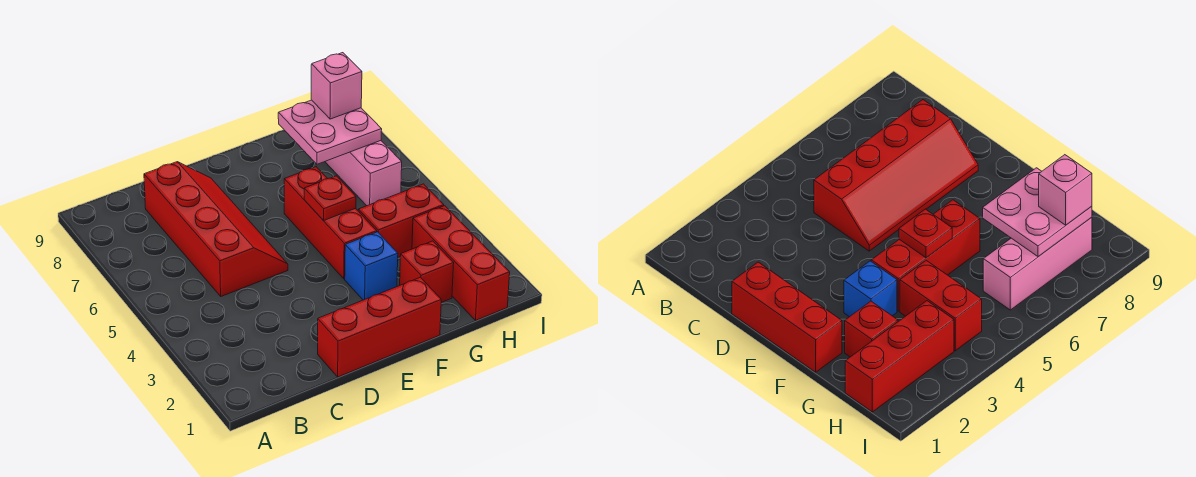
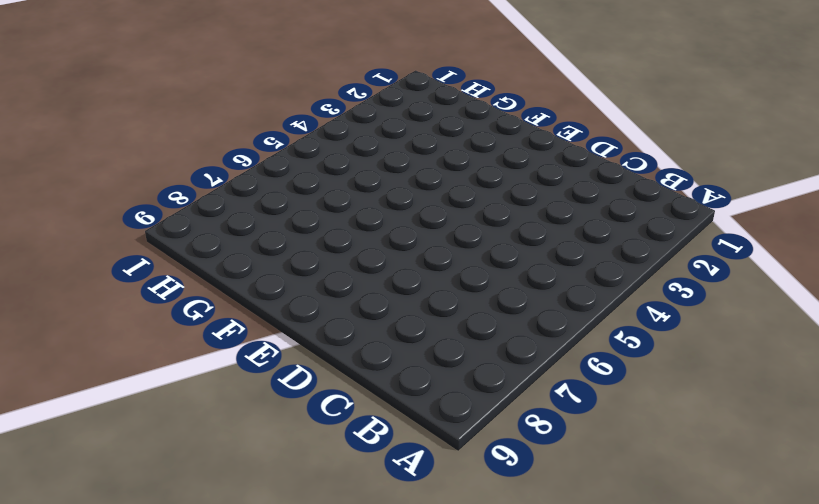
none -> red 2x4 slope [144,162,288,296]
none -> red 1x3 brick [318,277,441,377]

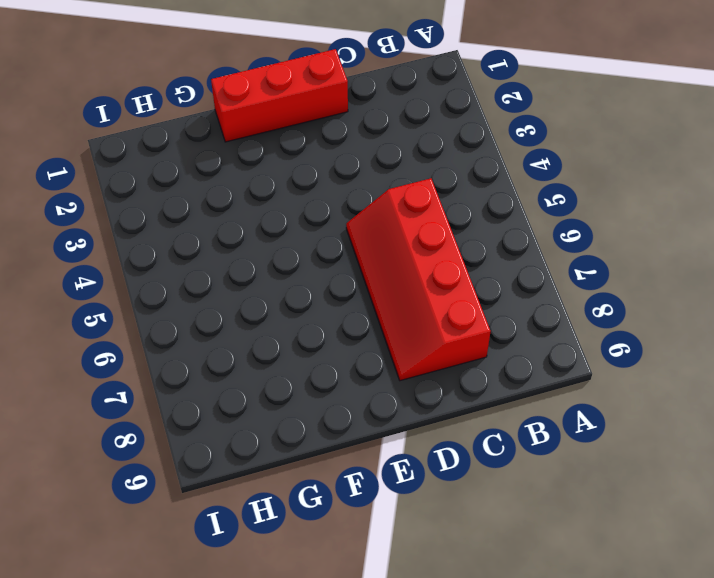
none -> blue 1x1 brick [345,232,398,300]
none -> red 1x3 brick [284,167,377,279]

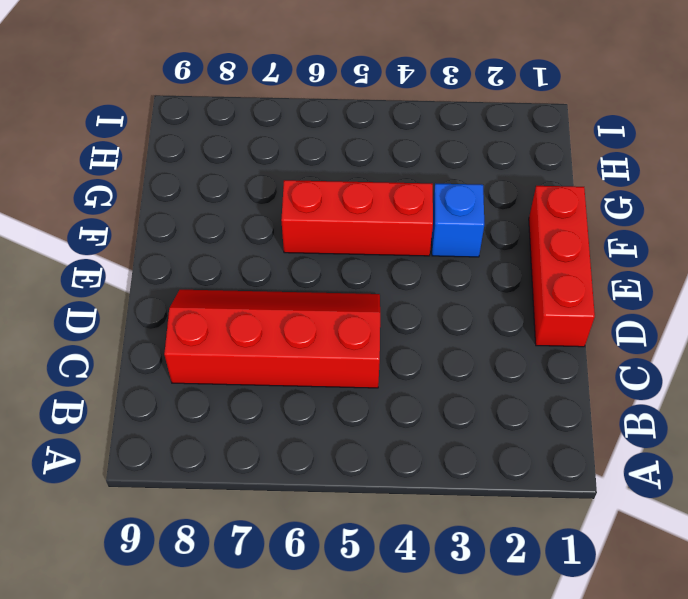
none -> red 1x1 brick [400,241,454,302]
none -> red 1x2 brick [358,184,444,257]

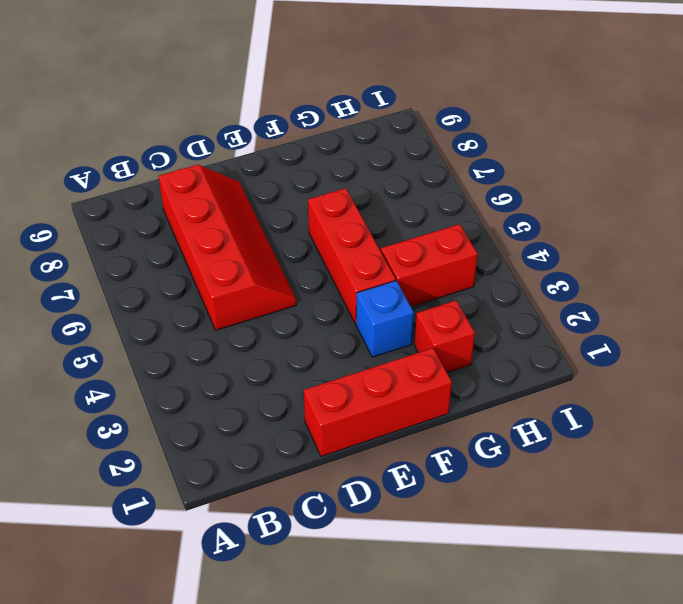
none -> red 1x3 brick [412,206,510,320]
none -> pink 1x3 brick [325,141,402,206]

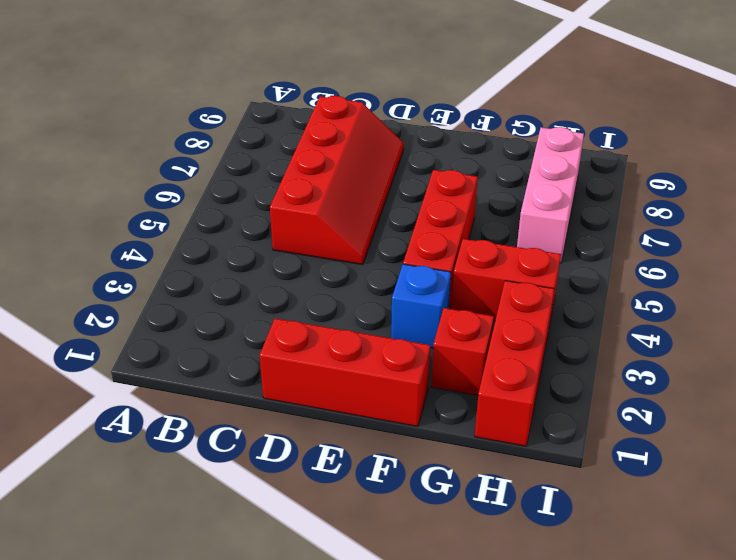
none -> red 1x1 plate [304,176,356,221]
none -> pink 2x2 plate [278,100,382,164]

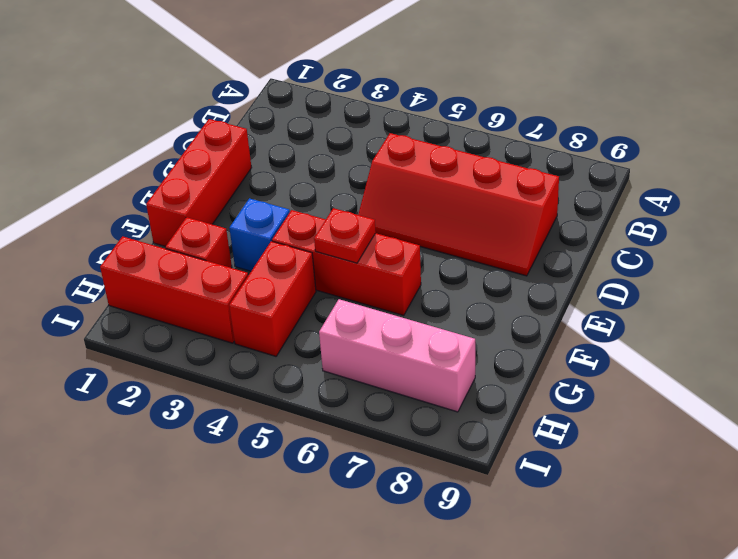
none -> pink 2x2 plate [278,100,382,164]
none -> pink 1x1 brick [311,53,362,119]

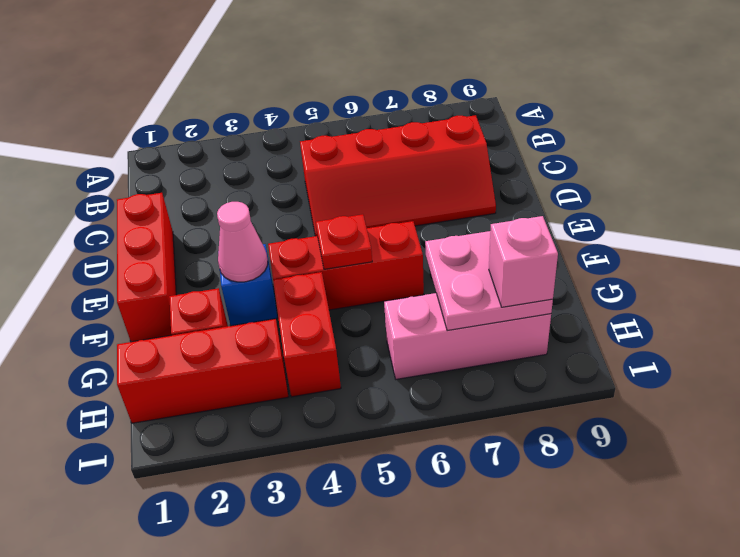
pink 1x1 cone [217,202,268,282] -> none

